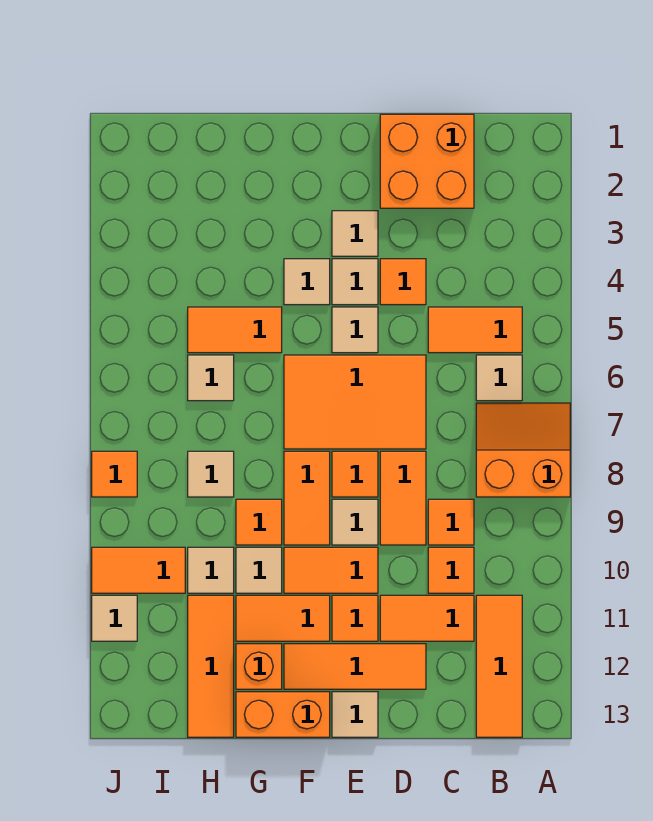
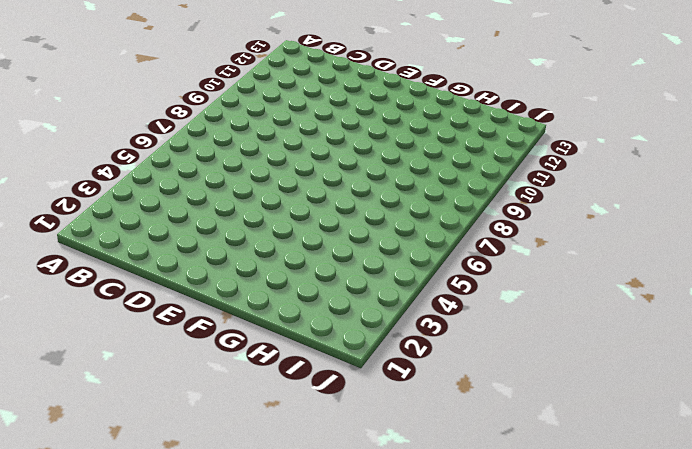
none -> orange 2x2 slope [476,403,570,497]
none -> orange 1x2 tile [428,307,522,353]
none -> tan 1x1 tile [476,355,522,401]
none -> orange 1x3 tile [476,595,522,737]

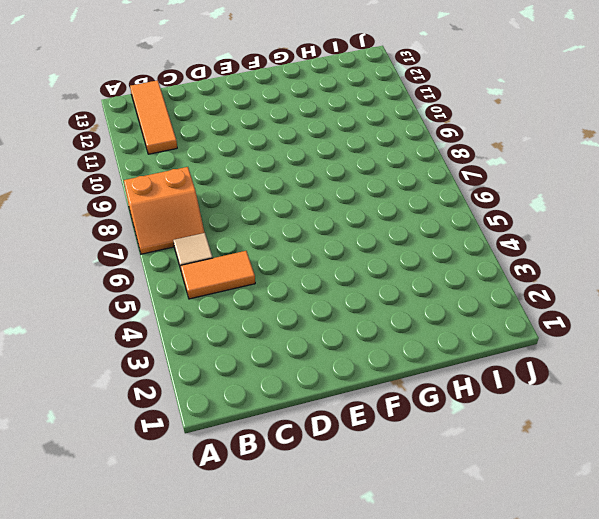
none -> orange 2x2 brick [380,114,474,208]
none -> orange 1x1 tile [428,499,474,545]
none -> orange 1x1 tile [428,547,474,593]
none -> orange 1x2 tile [380,595,474,641]

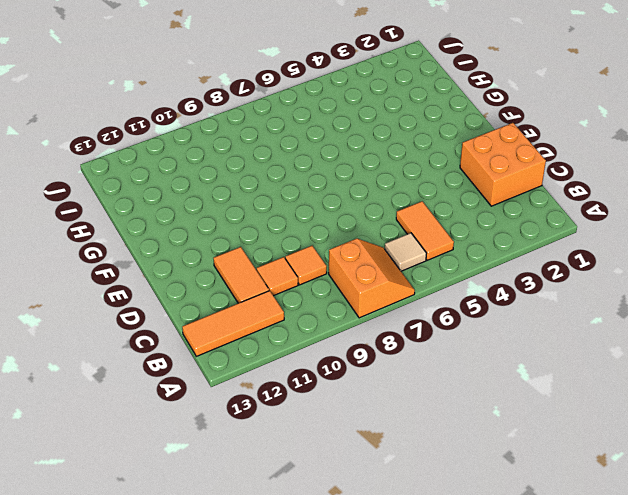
none -> orange 1x1 tile [380,259,426,305]
none -> orange 2x3 tile [284,355,426,449]
none -> orange 1x2 tile [380,451,426,545]
none -> orange 1x3 tile [284,644,426,689]

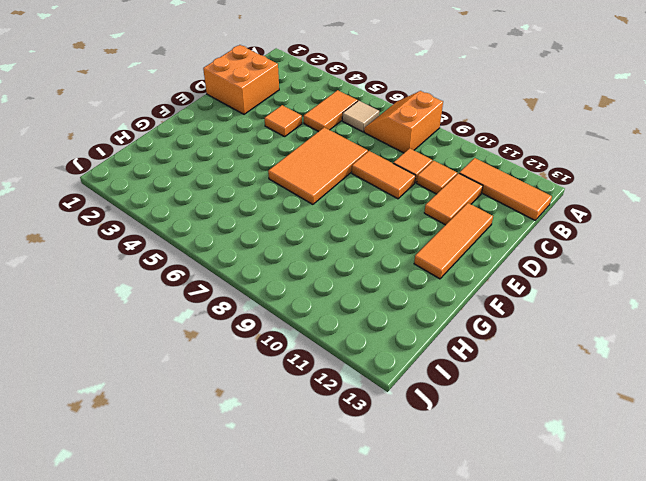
none -> tan 1x1 tile [332,211,378,256]
none -> tan 1x1 tile [332,259,378,305]
none -> tan 1x1 tile [332,307,378,353]
none -> orange 1x1 tile [332,451,378,497]

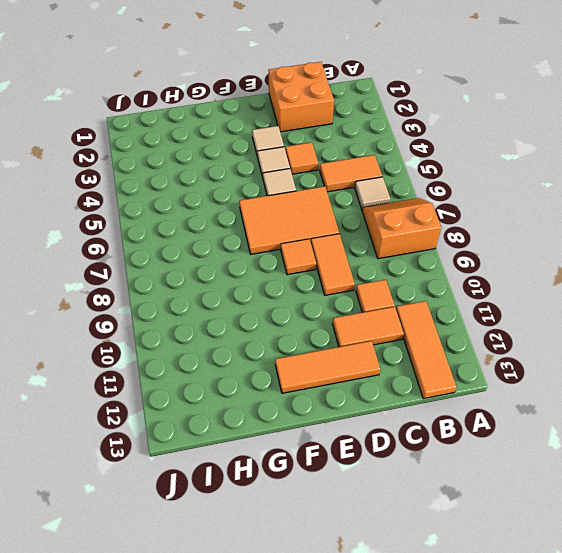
none -> orange 1x1 tile [428,499,474,545]
none -> tan 1x1 tile [332,499,378,545]
none -> orange 1x2 tile [284,547,378,593]
none -> orange 1x1 tile [332,595,378,641]

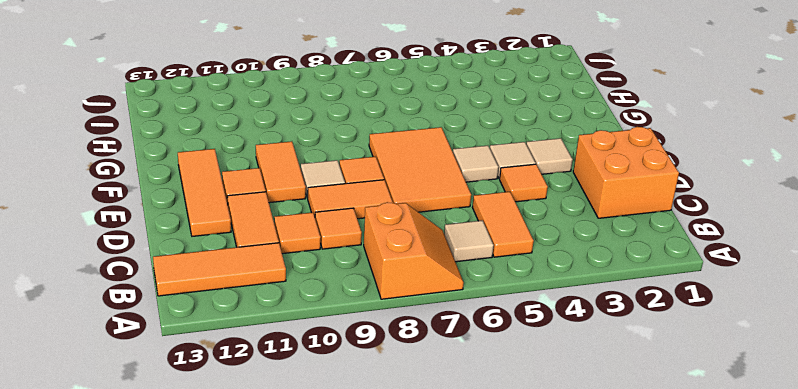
none -> tan 1x1 tile [332,692,378,737]
none -> tan 1x1 tile [284,259,330,305]
none -> orange 1x2 tile [284,451,330,545]
none -> orange 1x2 tile [236,595,330,641]

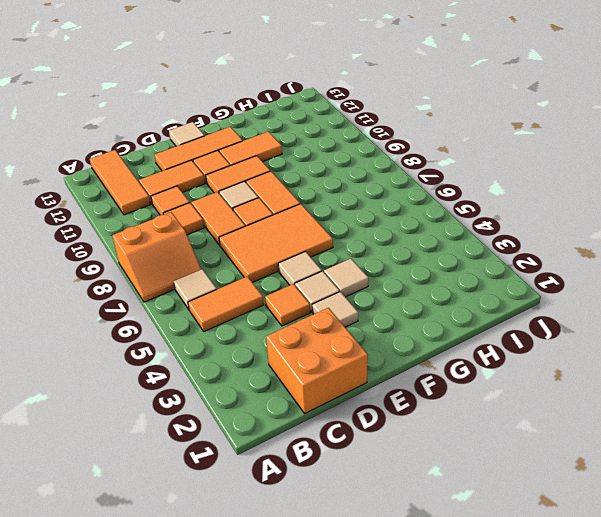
none -> orange 1x2 brick [236,692,330,737]
none -> orange 1x2 tile [188,307,282,353]
none -> orange 1x1 tile [236,499,282,545]
none -> tan 1x1 tile [236,547,282,593]

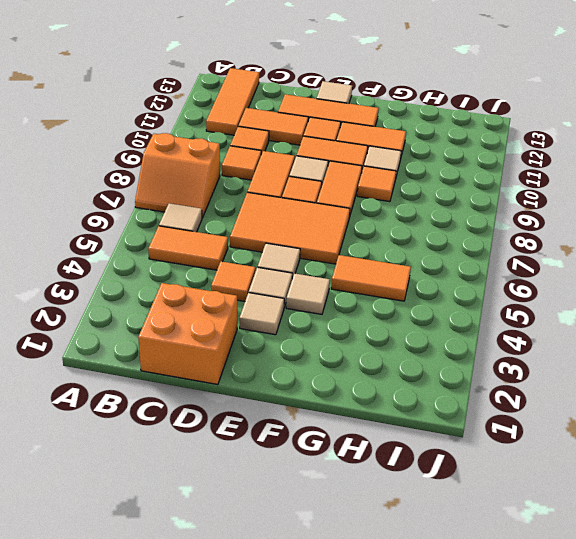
none -> orange 1x2 brick [236,692,330,737]
none -> orange 1x1 brick [236,644,282,689]
none -> tan 1x1 tile [188,355,234,401]
none -> tan 1x1 tile [188,451,234,497]

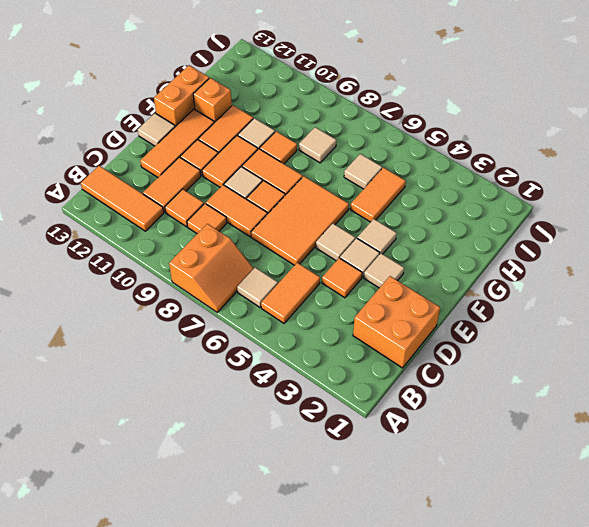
none -> tan 1x1 tile [188,547,234,593]
none -> orange 1x3 tile [188,595,234,737]
none -> orange 1x2 tile [92,547,185,593]
none -> orange 1x1 tile [92,451,137,497]

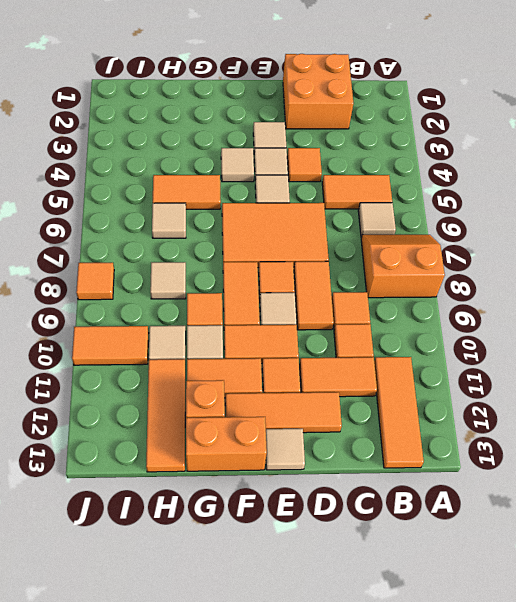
none -> tan 1x1 tile [92,595,137,641]

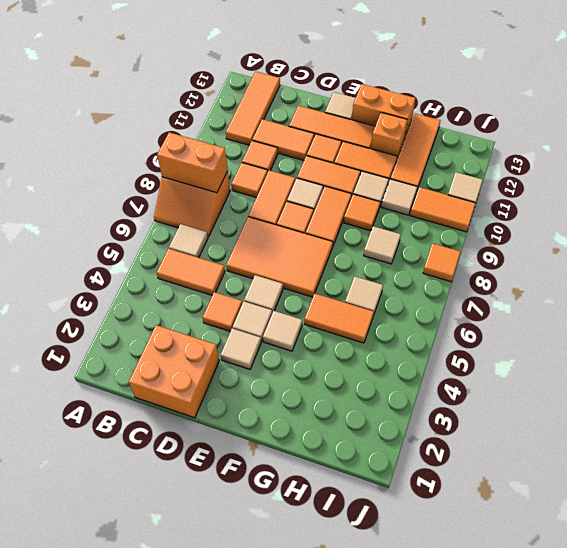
orange 1x2 brick [157,132,228,193] -> none

